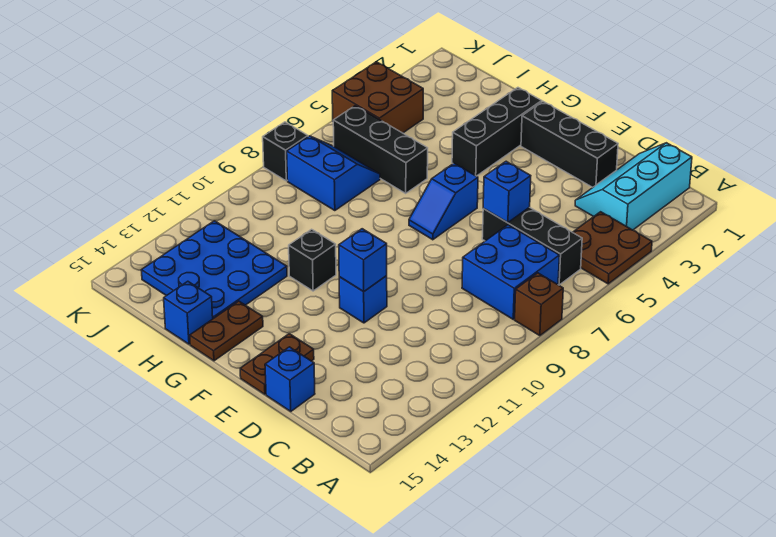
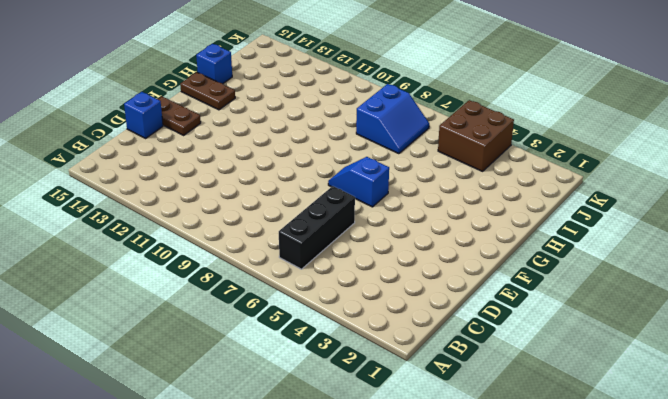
none -> brown 2x2 plate [573,212,652,284]
none -> brown 1x1 brick [515,273,563,336]
none -> cyan 2x3 slope [575,143,692,230]

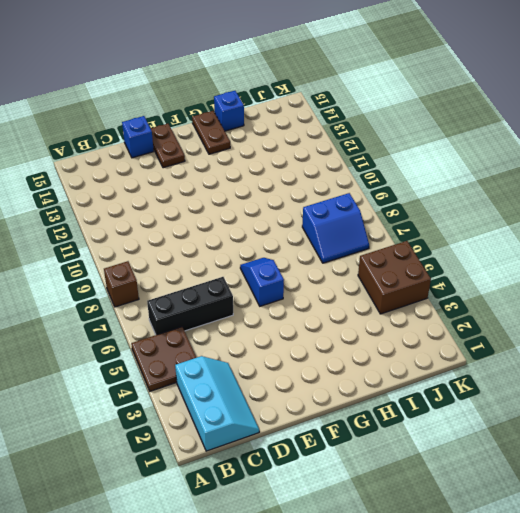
none -> blue 2x2 brick [462,225,560,319]
none -> black 1x3 brick [521,101,618,188]
none -> blue 1x1 brick [339,276,387,323]

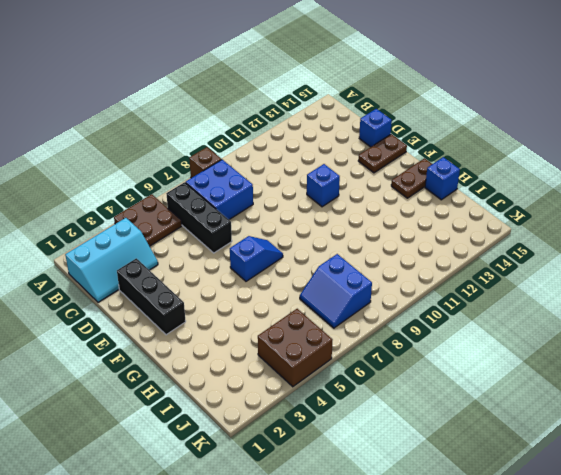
none -> black 1x3 brick [452,88,542,176]
none -> black 1x1 brick [289,229,336,291]
none -> black 1x3 brick [333,106,428,193]

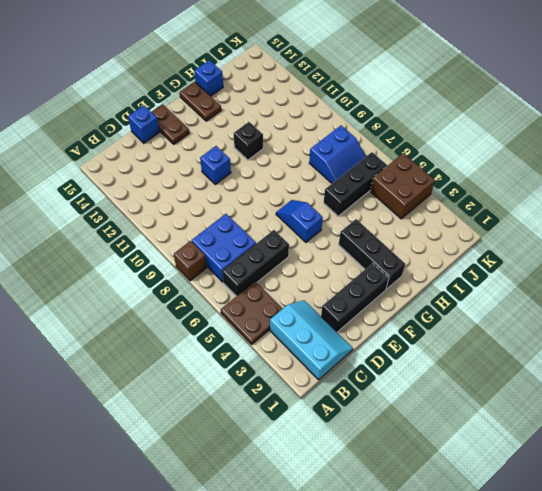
none -> blue 3x3 plate [141,221,287,319]
none -> black 1x1 brick [263,122,308,181]
none -> blue 1x1 brick [483,161,531,223]

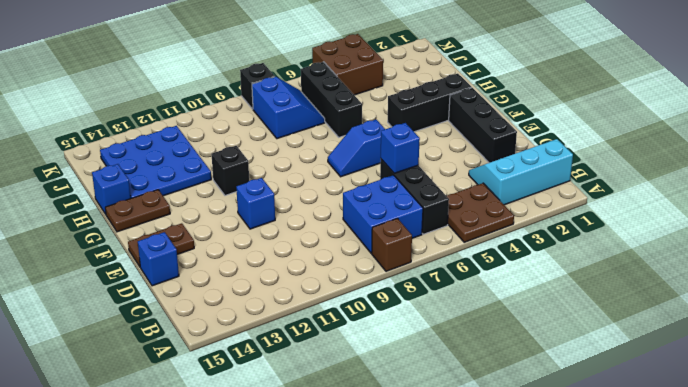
none -> blue 1x1 brick [339,229,387,292]

